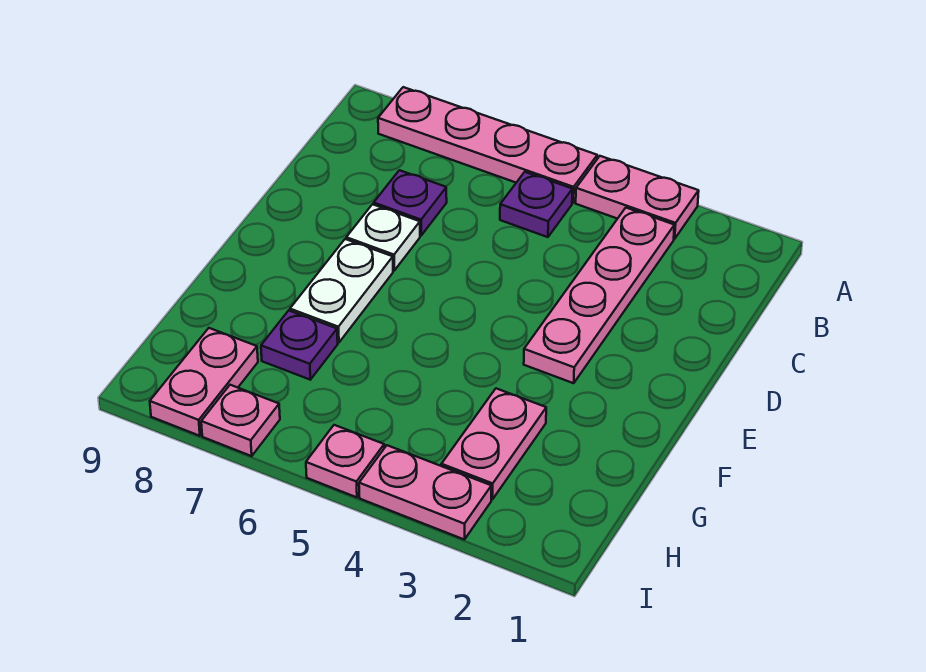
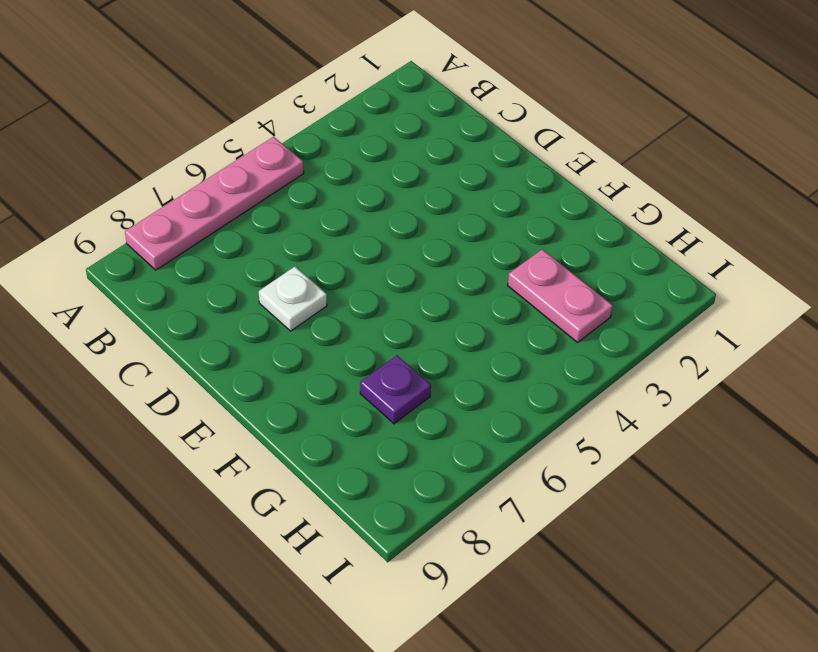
none -> pink 1x2 plate [576,156,699,239]
none -> pink 1x4 plate [524,208,674,383]
none -> purple 1x1 plate [500,172,572,237]

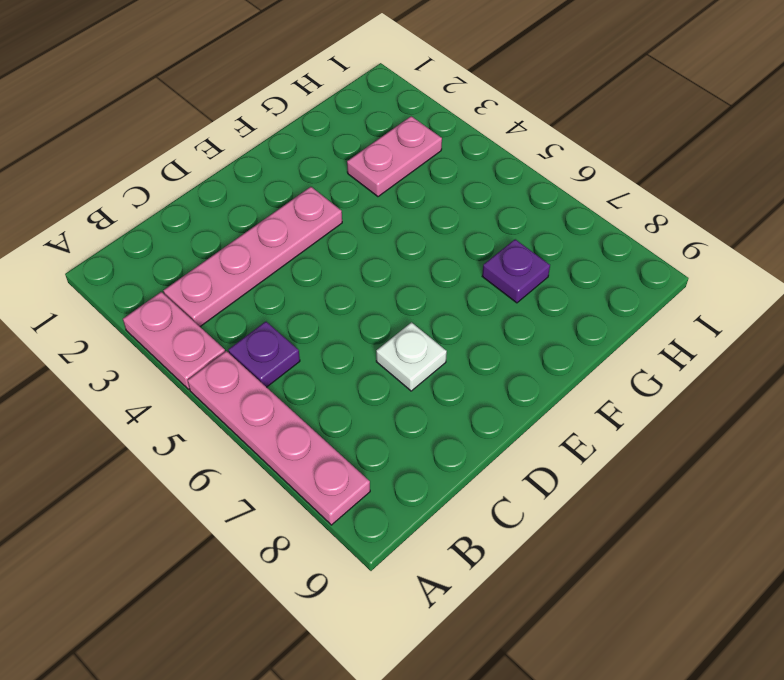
none -> purple 1x1 plate [374,170,447,235]
none -> white 1x2 plate [290,239,393,343]
none -> pink 1x2 plate [150,328,258,436]

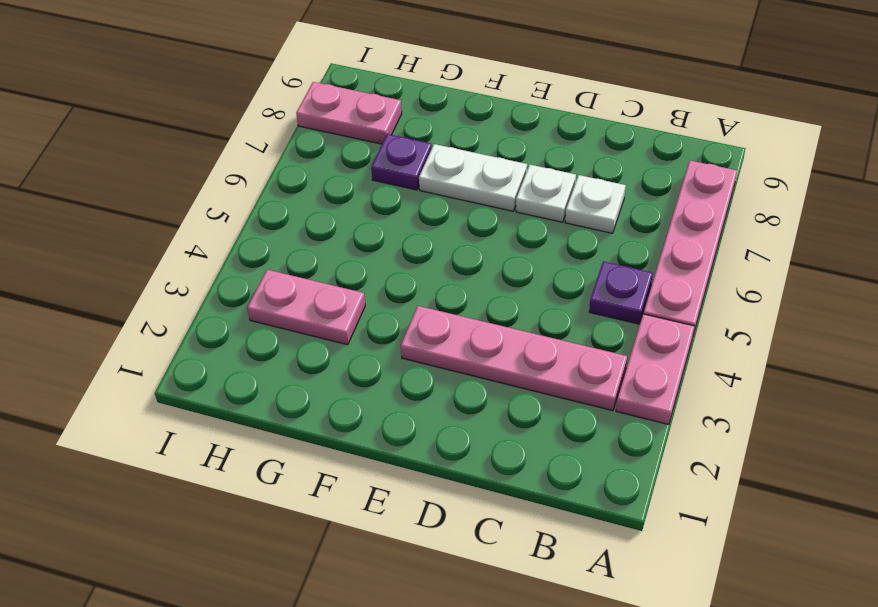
white 1x1 plate [565,175,626,233] -> purple 1x1 plate [374,170,447,235]
none -> pink 1x2 plate [359,445,491,540]
none -> pink 1x1 plate [306,425,384,497]
none -> pink 1x1 plate [201,385,280,456]

